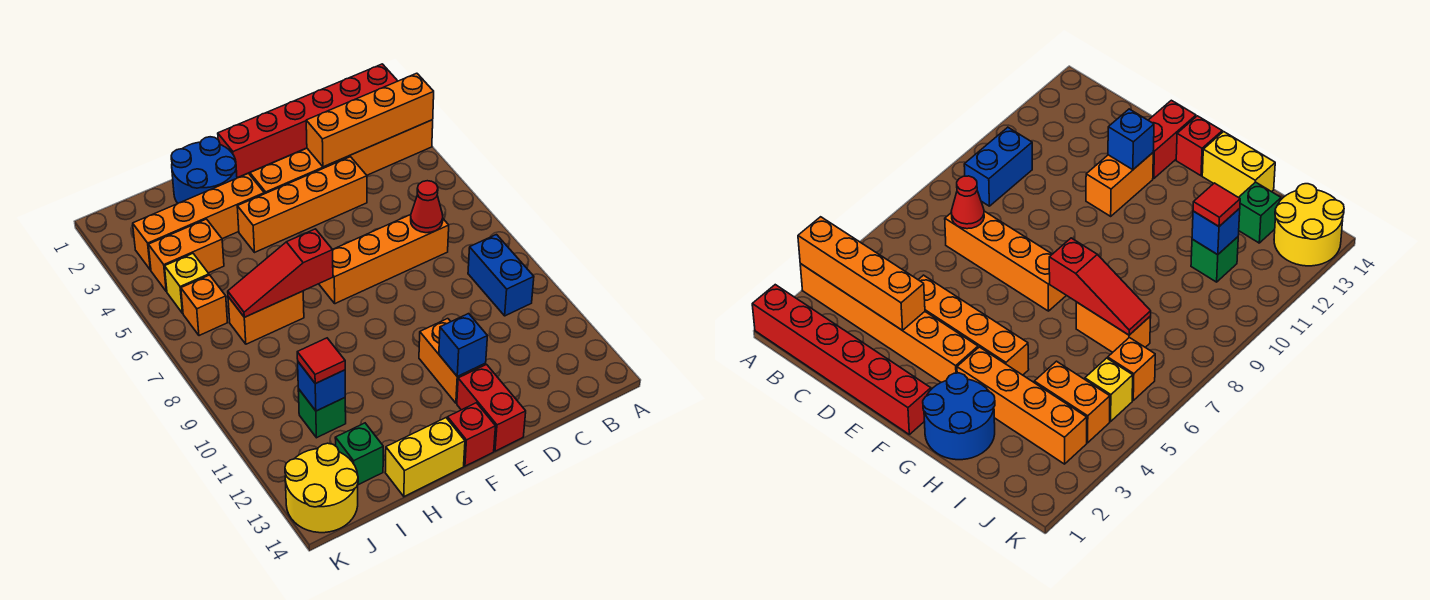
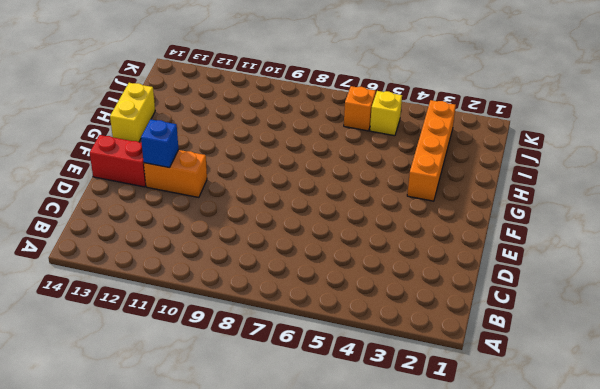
none -> red 1x6 brick [218,64,397,178]
none -> orange 1x6 brick [250,120,433,194]
none -> blue 1x2 brick [468,235,534,316]

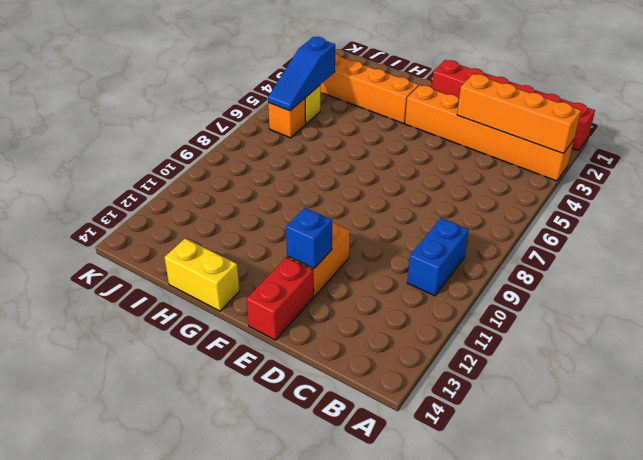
blue 1x3 slope [268,37,335,111] -> none
none -> orange 1x4 brick [319,215,449,304]
none -> orange 1x4 brick [237,157,367,252]
none -> red 1x1 brick [447,403,496,466]

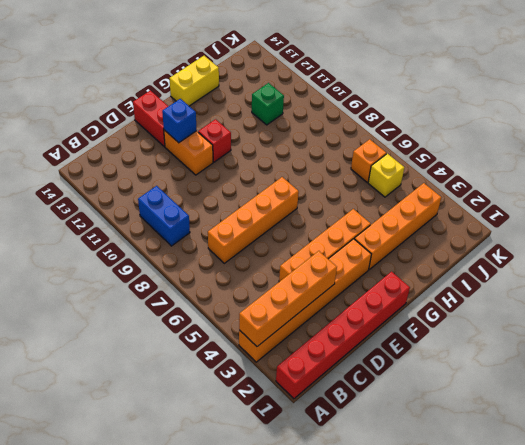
red 1x1 brick [198,119,231,162] -> red 1x1 brick moved to [447,403,496,466]
none -> blue 2x2 round brick [171,137,237,203]
none -> orange 1x2 brick [228,291,304,344]
none -> orange 1x2 brick [149,219,224,291]

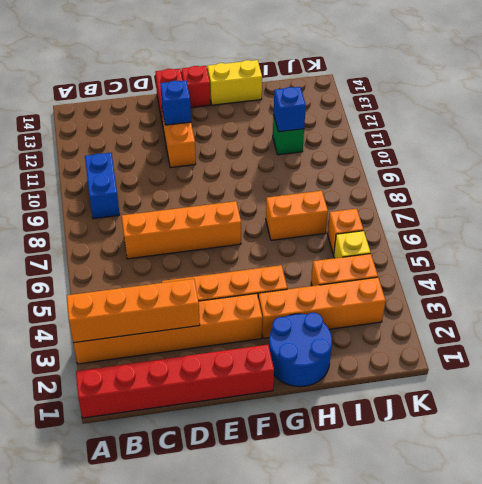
none -> green 1x1 brick [335,423,383,485]
none -> yellow 2x2 round brick [285,443,358,533]
none -> red 1x1 cone [411,181,443,233]

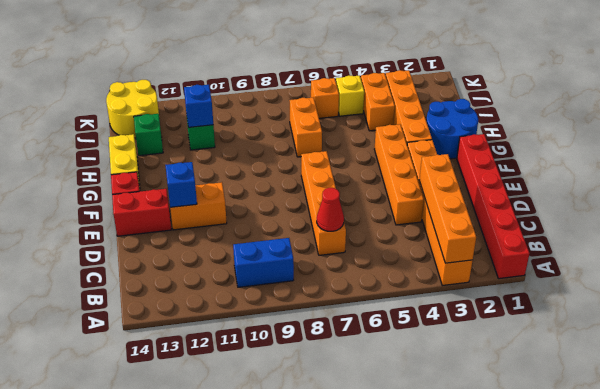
none -> red 1x3 slope [228,229,333,317]
none -> red 1x1 tile [297,338,345,384]

